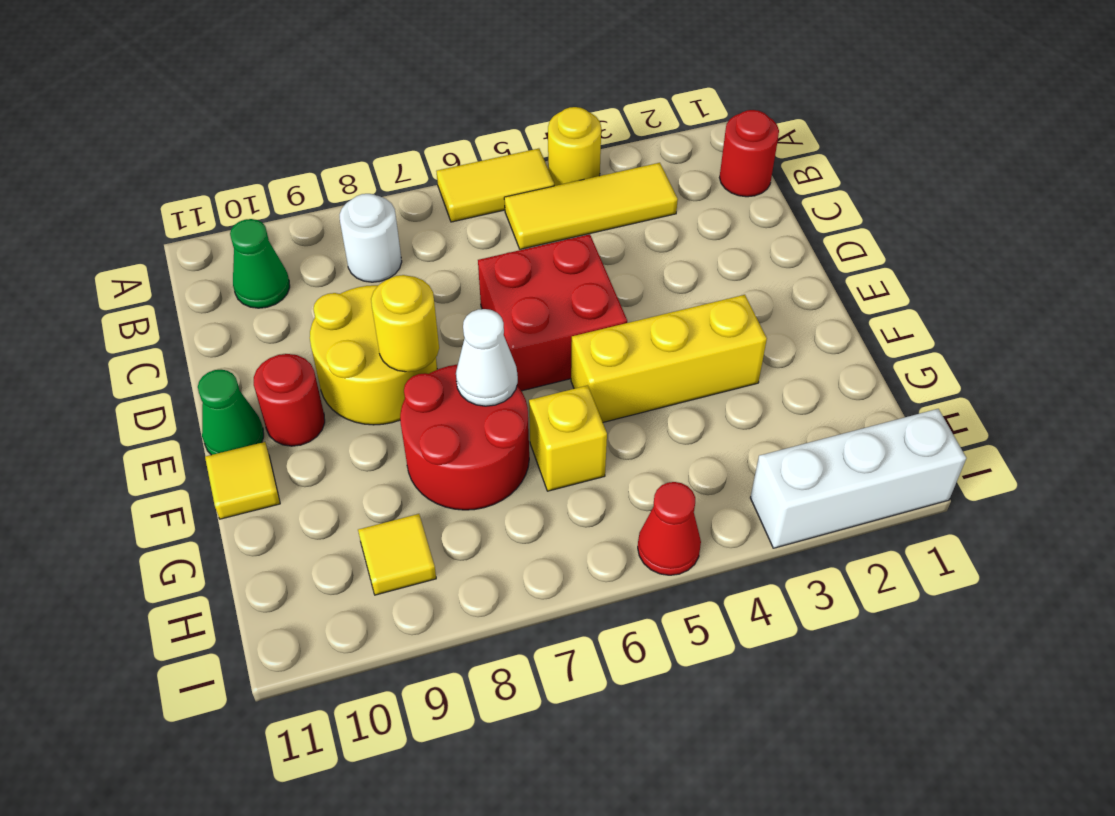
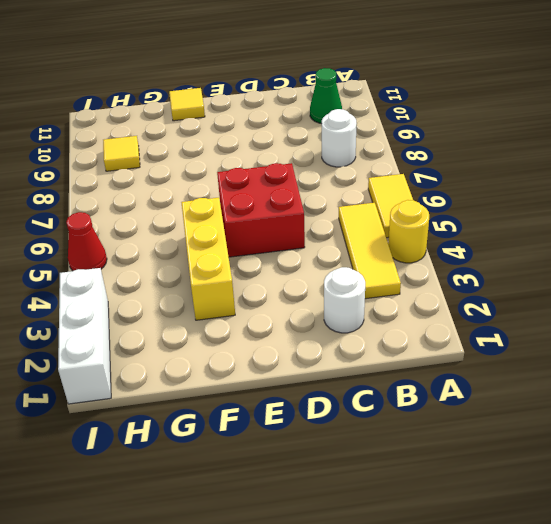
white 1x1 round brick [324,267,365,333] -> none
none -> red 1x1 round brick [719,110,779,197]
none -> yellow 2x2 round brick [310,285,437,425]
none -> red 1x1 round brick [254,354,325,446]

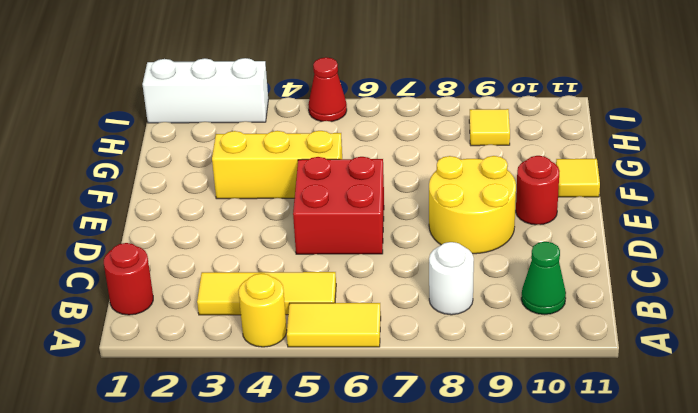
none -> green 1x1 cone [198,370,264,455]
none -> red 2x2 round brick [400,364,529,510]
none -> yellow 1x1 brick [529,385,607,491]

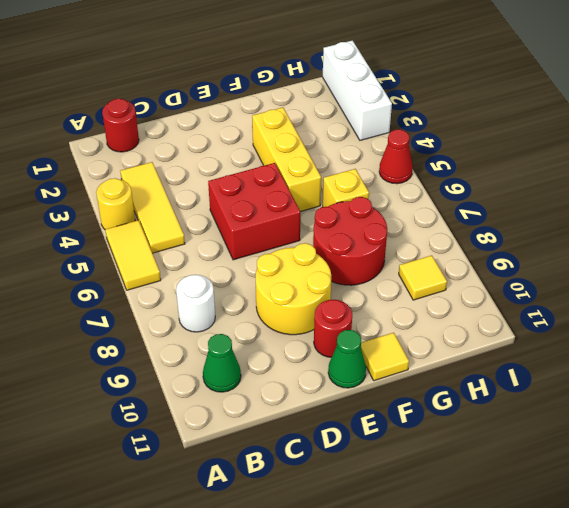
none -> yellow 1x1 round brick [371,275,439,372]
none -> white 1x1 cone [456,309,518,406]

